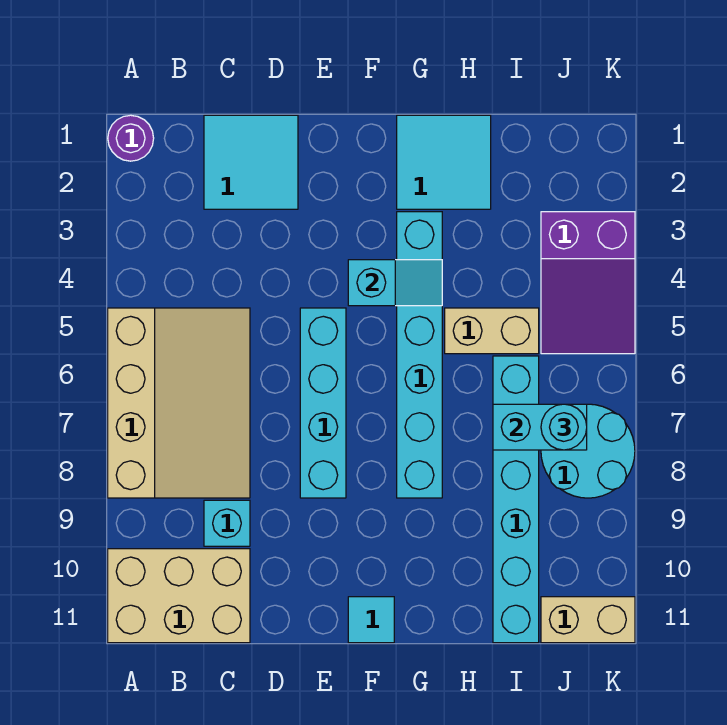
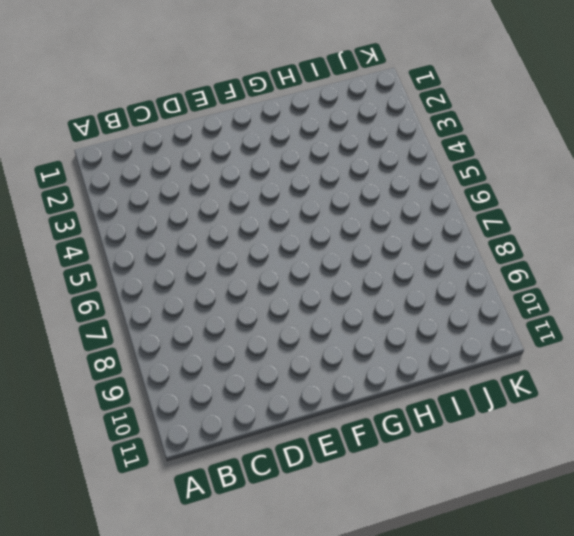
none -> purple 1x1 round brick [108,115,154,161]
none -> tan 3x4 slope [108,308,250,498]
none -> tan 2x3 brick [108,549,250,643]

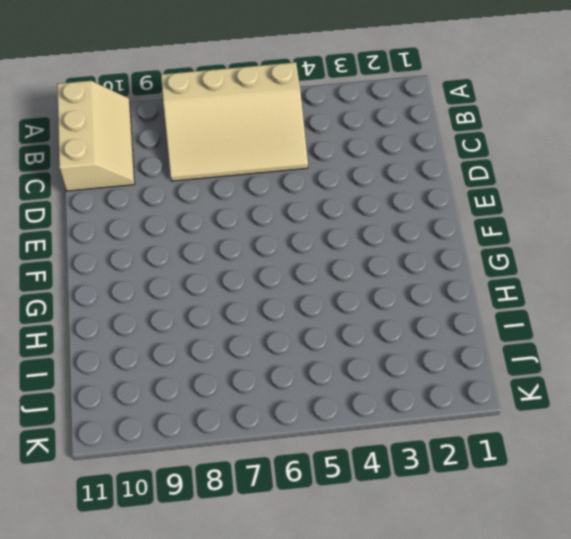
tan 2x3 slope [57,81,135,191] -> tan 2x3 brick [108,549,250,643]
none -> purple 1x1 round brick [108,115,154,161]
none -> cyan 2x2 tile [204,115,298,209]
none -> cyan 1x1 brick [204,500,250,546]

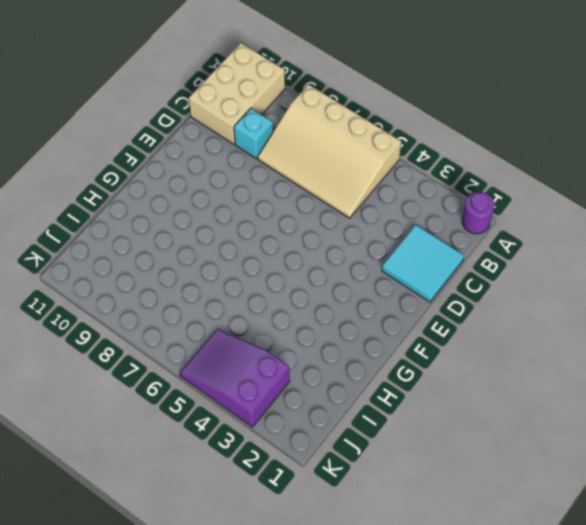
none -> cyan 1x4 brick [300,308,346,498]
none -> cyan 1x1 tile [348,597,394,643]
none -> cyan 2x2 tile [397,115,491,209]

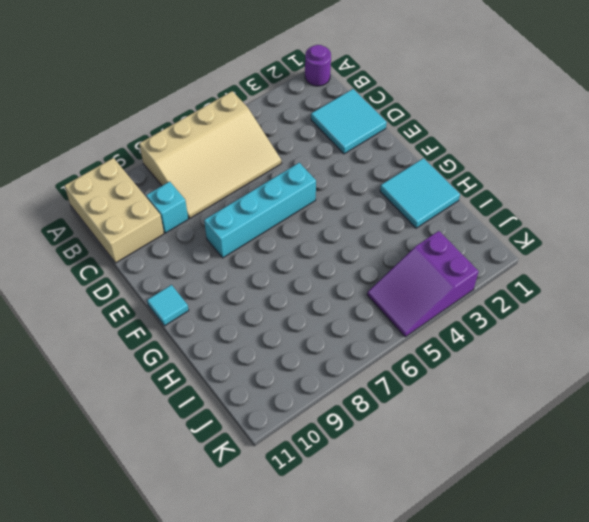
none -> cyan 1x6 brick [397,212,442,498]
none -> tan 1x2 brick [445,308,539,354]
none -> cyan 1x6 brick [493,356,539,643]

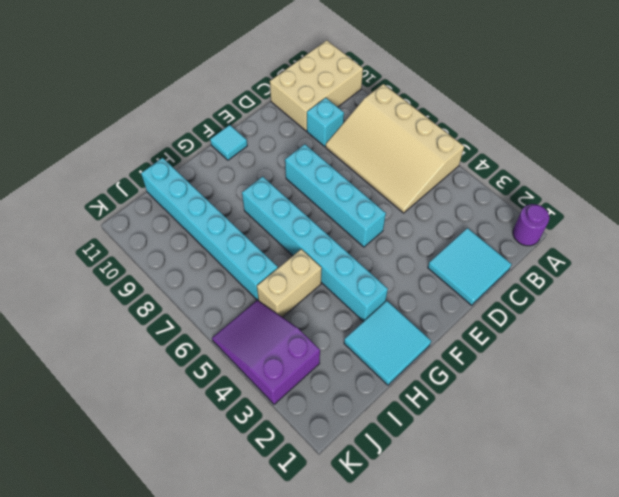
none -> cyan 2x2 round brick [541,404,635,498]
none -> tan 1x2 brick [541,597,635,643]
none -> cyan 1x2 slope [348,260,442,306]

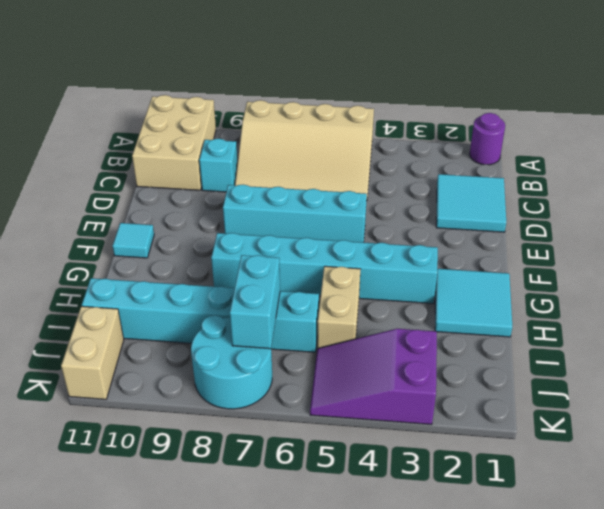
none -> cyan 1x2 slope [348,260,442,306]
none -> cyan 1x1 round brick [541,404,587,450]

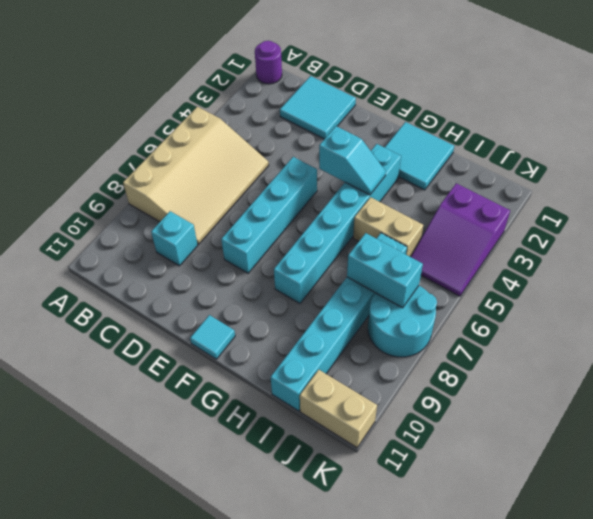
none -> tan 2x3 brick [108,549,250,643]
none -> cyan 1x1 round brick [541,404,587,450]

